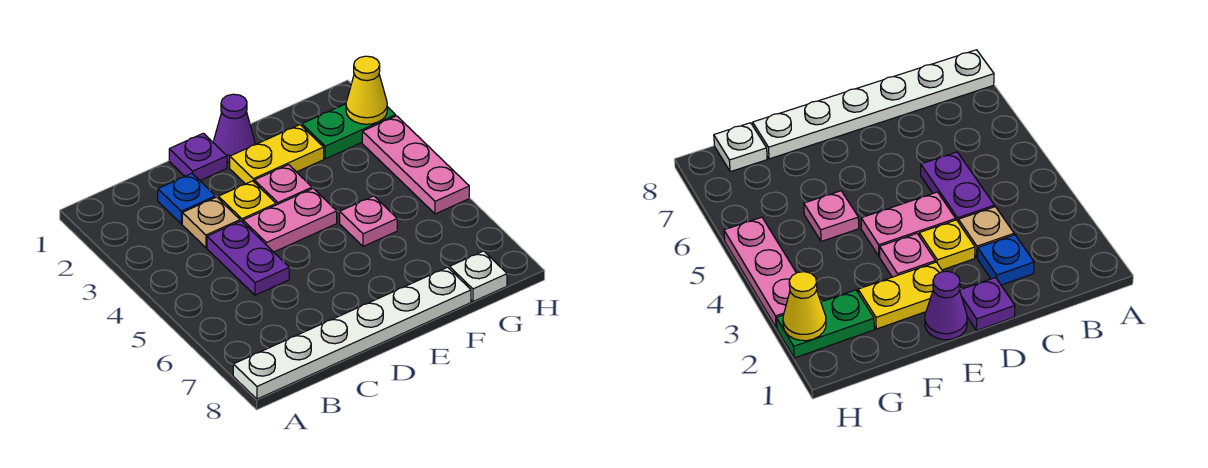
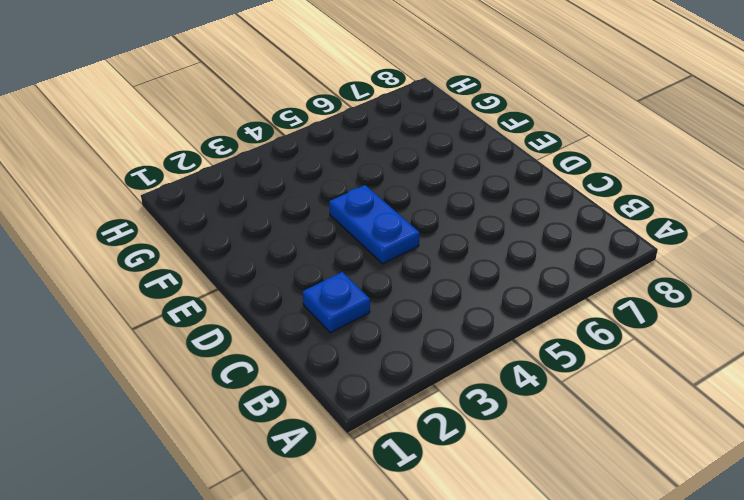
blue 1x2 plate [329,185,419,264] -> pink 1x2 plate [243,188,337,252]
none -> white 1x6 plate [233,267,471,399]
none -> tan 1x1 plate [182,197,240,248]
none -> purple 1x2 plate [207,221,289,295]

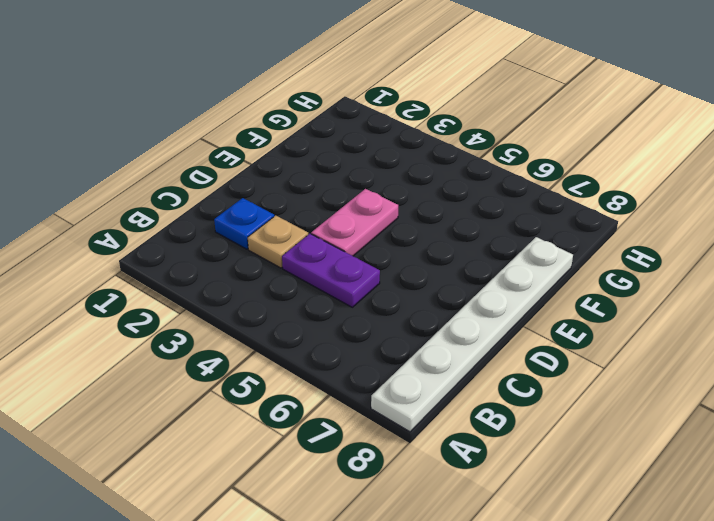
none -> purple 1x1 plate [169,133,227,180]
none -> yellow 1x1 plate [218,181,276,222]
none -> purple 1x1 cone [213,94,255,162]

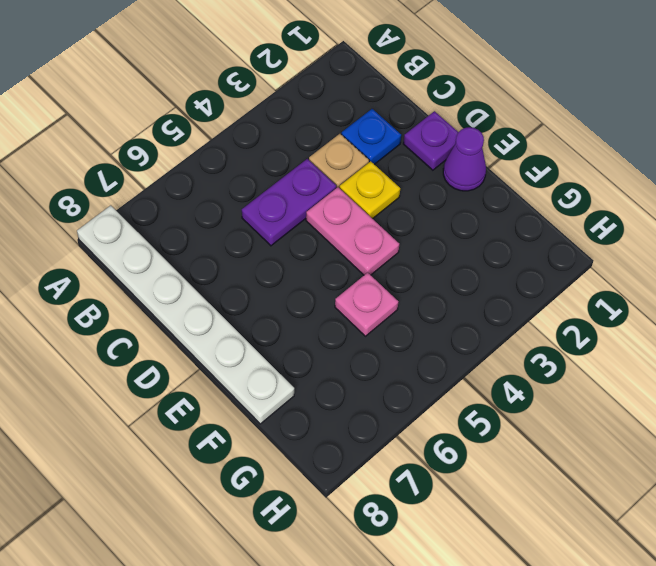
none -> yellow 1x2 plate [230,125,324,184]
none -> pink 1x1 plate [254,165,312,205]
none -> green 1x2 plate [302,104,396,159]

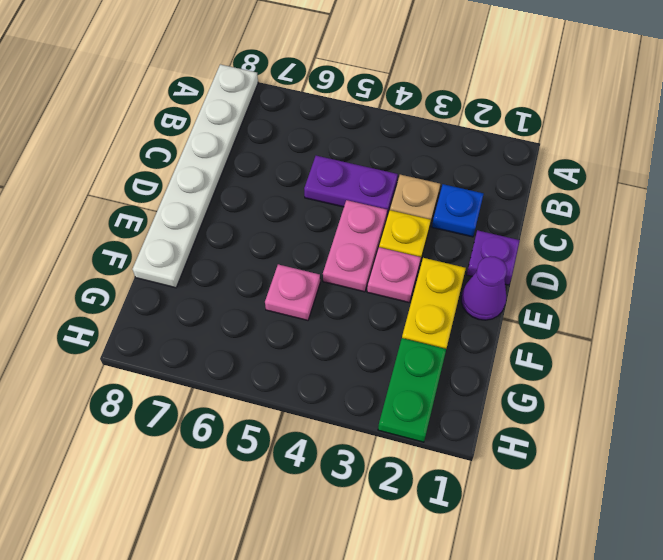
none -> white 1x1 plate [449,251,507,301]
none -> pink 1x3 plate [362,116,469,214]
none -> yellow 1x1 cone [346,56,387,124]

